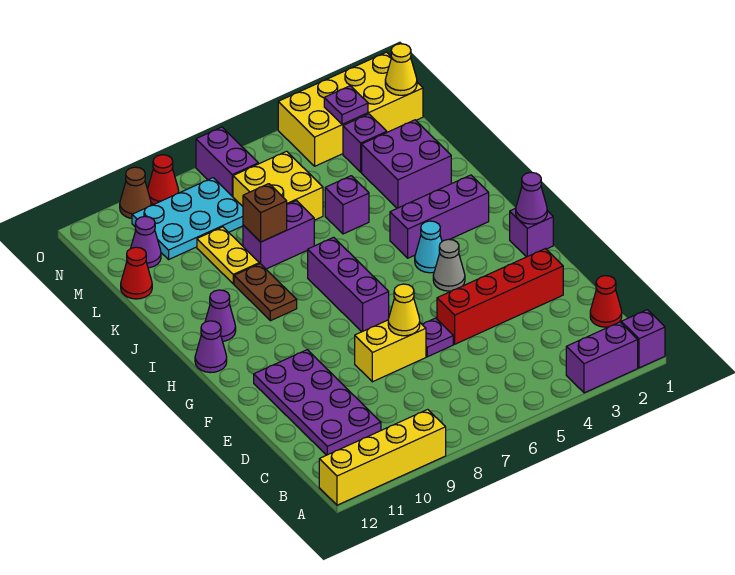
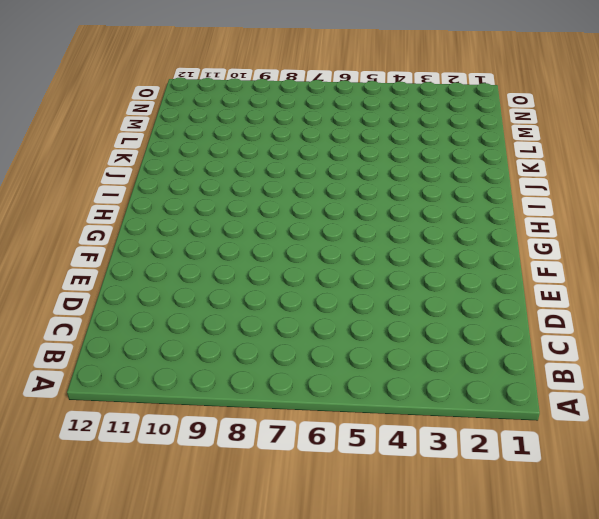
none -> purple 1x1 brick [621,310,665,368]
none -> purple 1x2 brick [566,322,638,393]
none -> yellow 1x4 brick [319,409,446,505]
none -> red 1x1 cone [590,276,622,327]

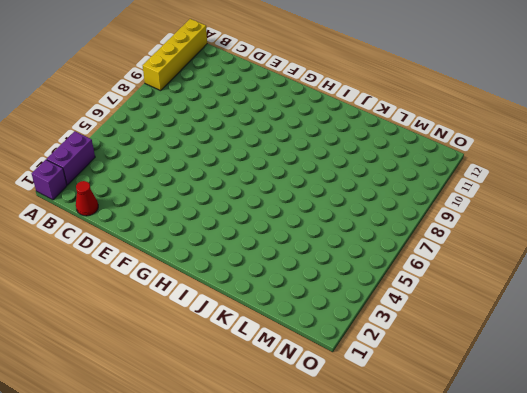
none -> purple 2x4 plate [254,350,381,455]
none -> red 1x4 brick [437,249,563,344]
none -> purple 1x1 plate [422,318,453,357]
none -> yellow 1x2 brick [355,320,426,382]

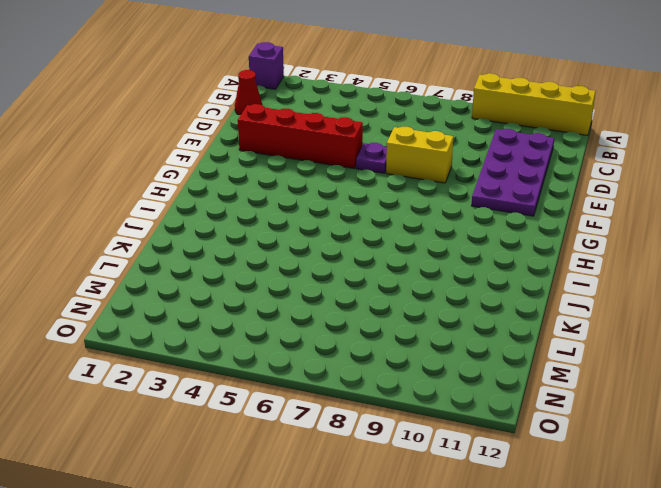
none -> purple 1x2 brick [566,322,638,393]
none -> purple 1x1 brick [510,208,553,257]
none -> grey 1x1 cone [433,239,465,291]
none -> purple 1x3 brick [308,237,389,332]

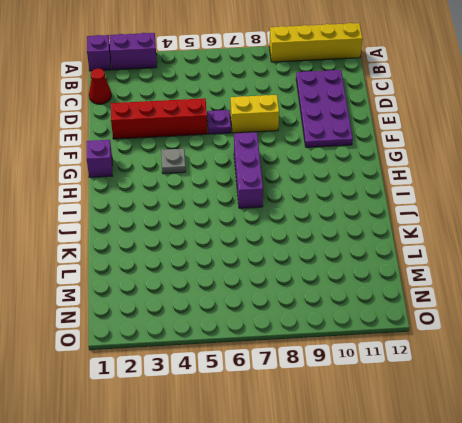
grey 1x1 plate [161,149,186,174] -> grey 1x1 cone [433,239,465,291]
none -> cyan 1x1 cone [415,221,442,273]
none -> purple 1x1 cone [195,321,227,373]
none -> purple 1x3 brick [390,175,489,258]
none -> brown 1x2 plate [234,264,297,321]

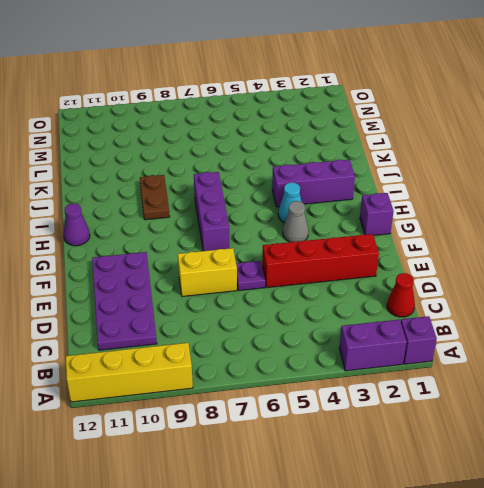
none -> purple 1x1 cone [205,290,236,341]
none -> purple 2x2 brick [362,120,451,208]
none -> purple 1x1 brick [325,176,369,234]
none -> purple 1x2 brick [243,201,314,269]

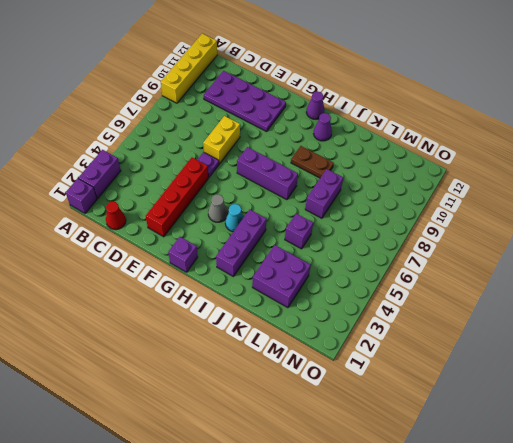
none -> yellow 1x2 plate [197,227,259,284]
none -> yellow 2x2 brick [233,151,323,220]
none -> red 1x1 cone [121,247,152,299]
none -> purple 1x1 brick [343,114,387,172]

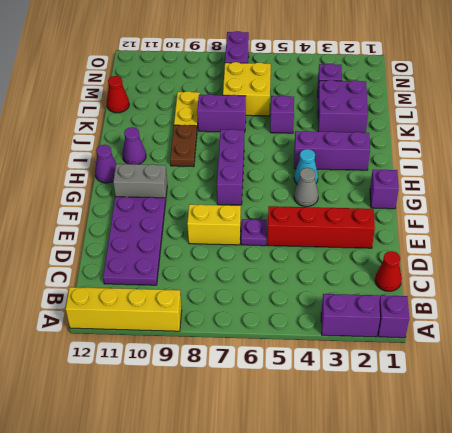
grey 1x2 brick [113,164,167,203] -> none
none -> cyan 2x3 plate [132,178,243,259]
none -> purple 1x1 cone [131,216,161,268]
none -> yellow 2x4 brick [278,52,423,166]
none -> red 1x1 cone [148,155,179,204]

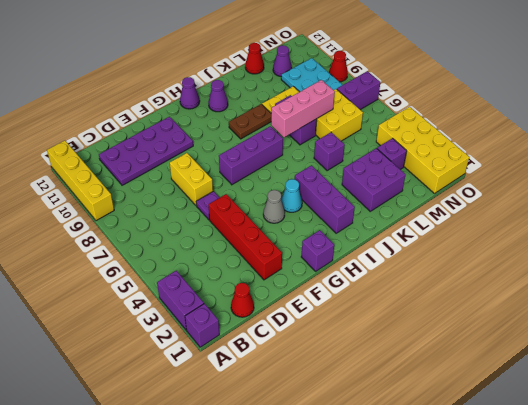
pink 1x3 brick [271,80,335,137] -> none
none -> brown 1x1 cone [120,167,151,218]
none -> yellow 1x1 cone [388,284,420,336]
none -> purple 1x1 cone [516,173,547,224]
none -> brown 1x1 brick [243,184,287,242]

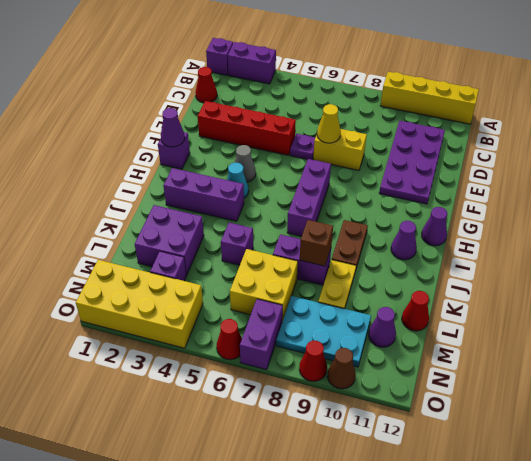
red 1x1 cone [217,319,242,360] -> none
none -> yellow 1x1 cone [385,44,417,95]
none -> purple 1x1 plate [324,86,368,124]

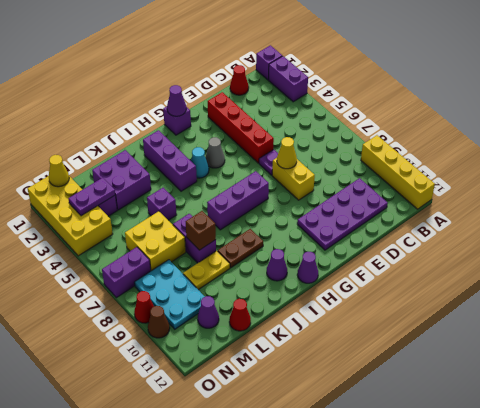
purple 1x2 plate [68,178,115,216] -> purple 1x1 plate [324,86,368,124]

